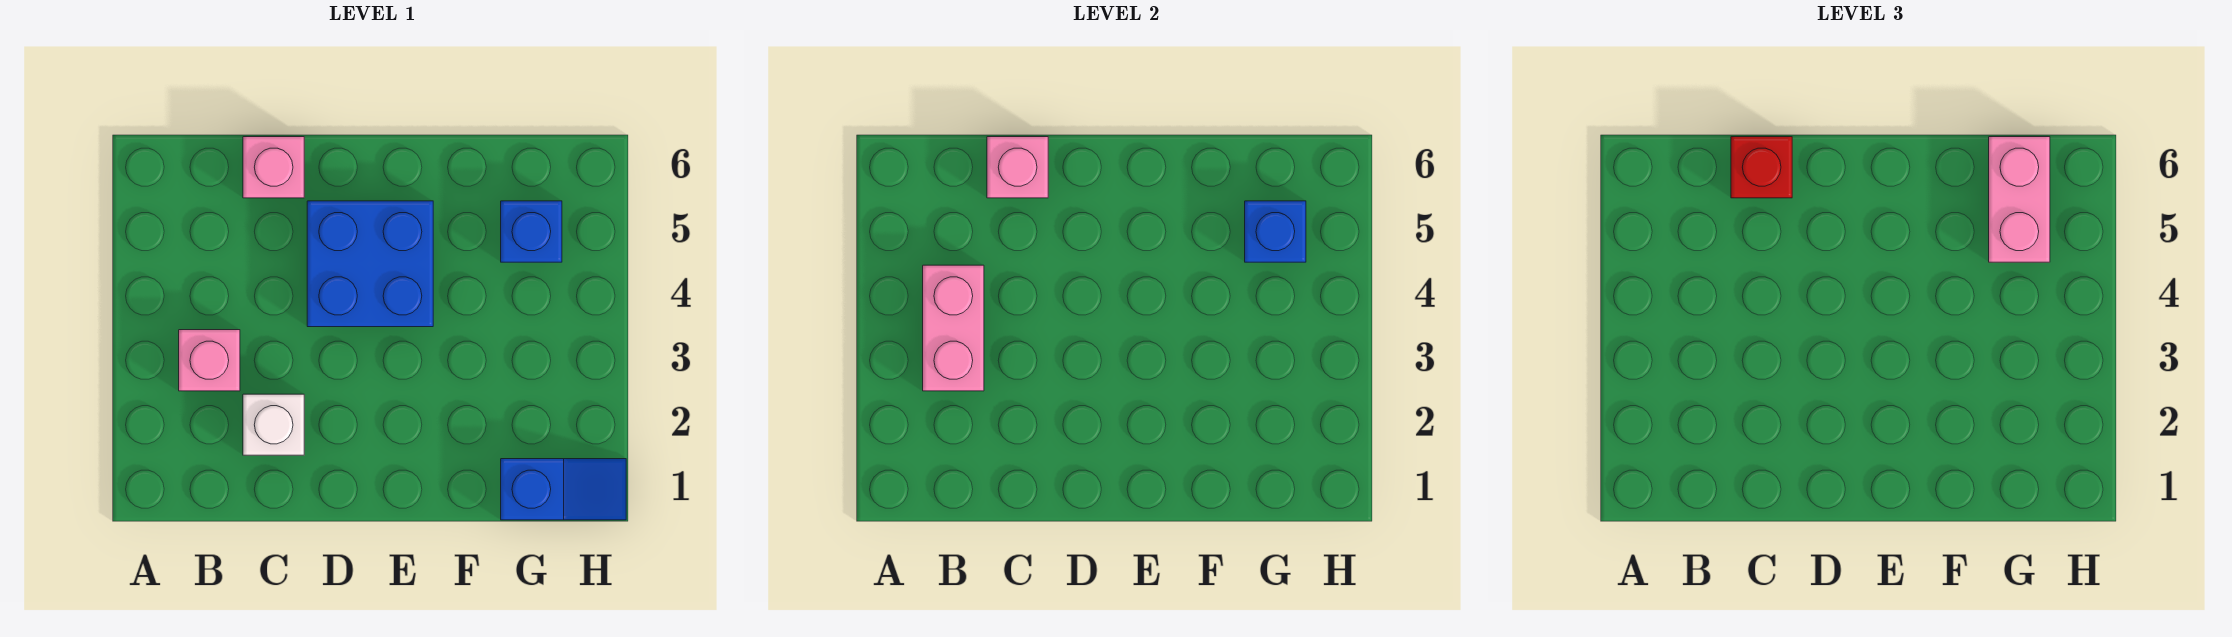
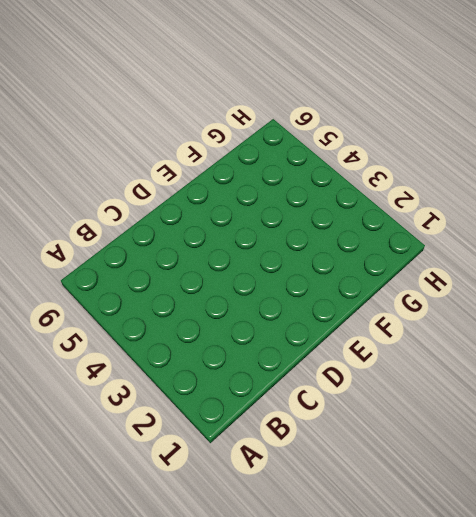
none -> pink 1x1 brick [179,330,240,391]
none -> white 1x1 brick [243,394,304,455]

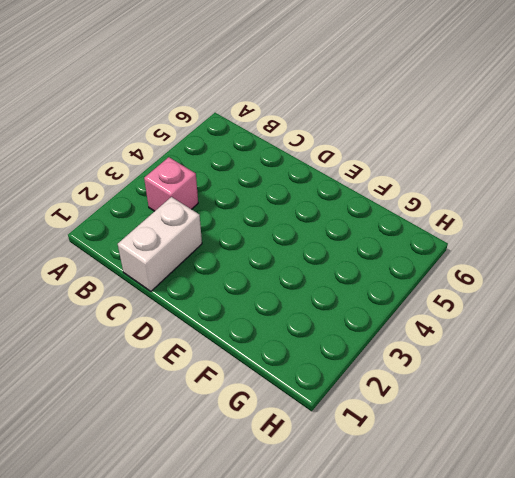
white 1x2 brick [118,197,202,291] -> white 1x1 brick [243,394,304,455]
none -> pink 1x1 brick [243,137,304,198]
none -> blue 2x2 brick [307,201,433,327]

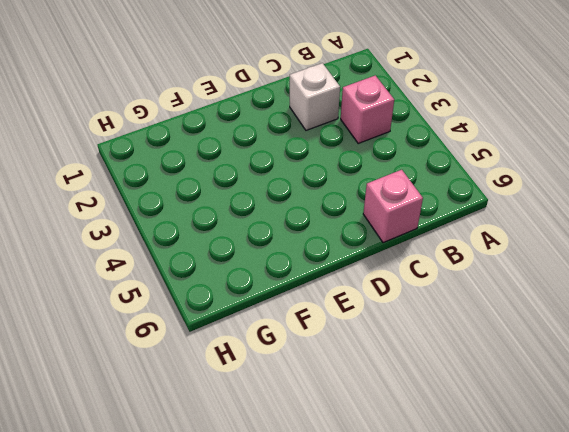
none -> blue 2x2 brick [307,201,433,327]
none -> blue 1x2 slope [501,459,626,520]

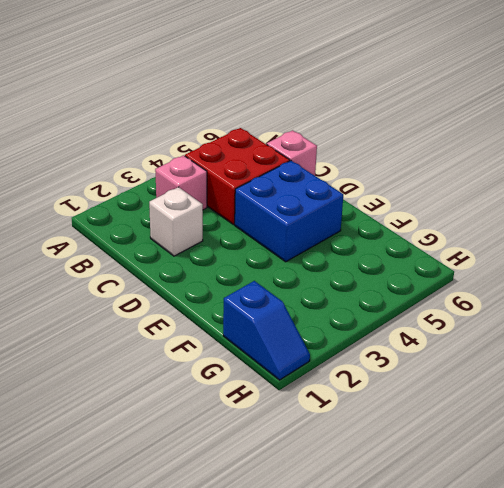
red 2x2 brick [185,128,290,225] -> none
none -> blue 1x1 brick [501,201,562,262]
none -> pink 1x2 brick [923,265,984,391]

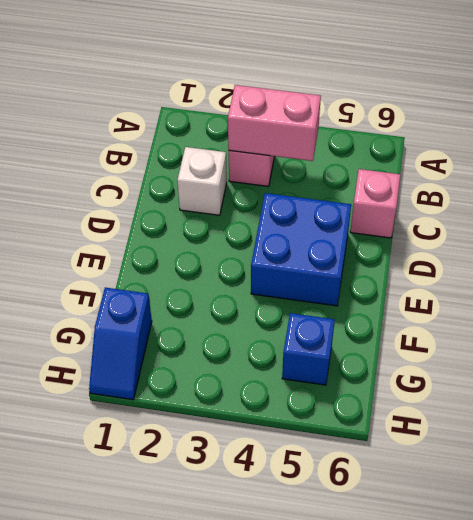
none -> pink 1x1 brick [987,137,1048,198]
none -> blue 1x1 brick [1245,201,1306,262]

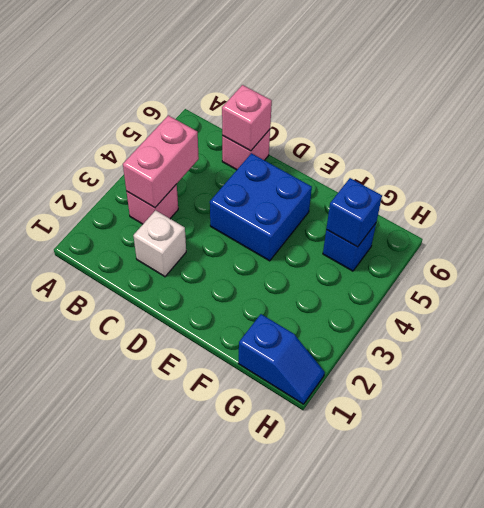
none -> red 1x1 brick [1731,137,1792,198]
none -> pink 1x2 brick [1989,137,2050,262]

